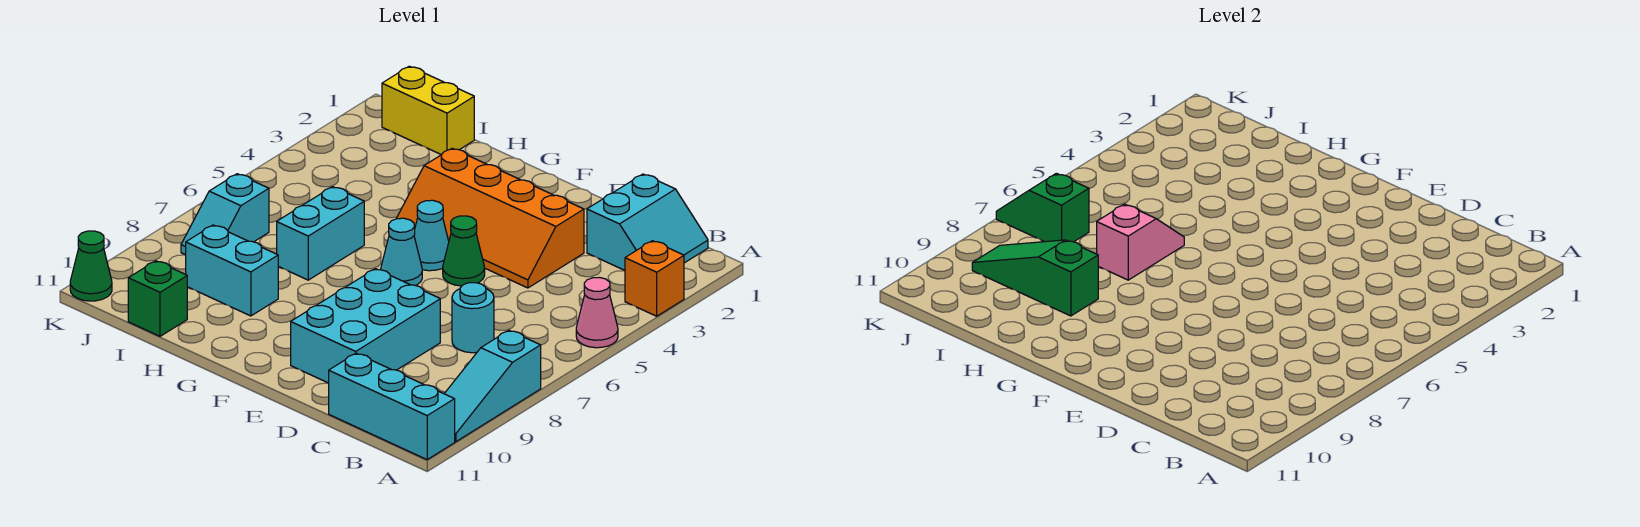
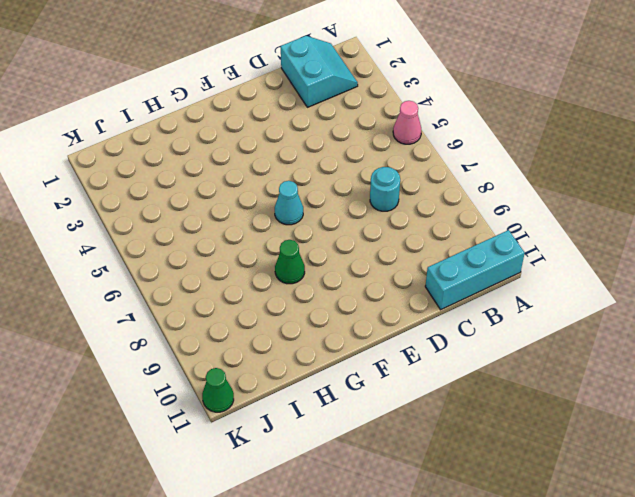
green 1x1 cone [275,240,305,284] -> green 1x1 cone moved to [443,216,485,286]
none -> orange 1x1 brick [625,241,684,316]
none -> cyan 1x3 slope [444,330,541,442]
none -> orange 2x4 slope [396,148,584,288]

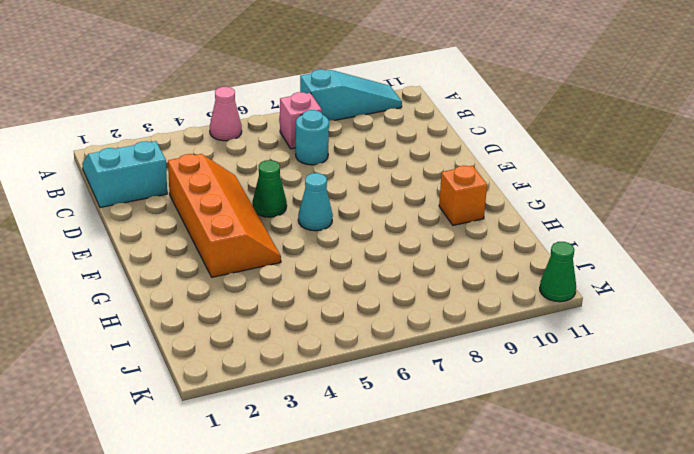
pink 1x1 brick [280,92,322,149] -> none
orange 1x1 brick [439,166,487,225] -> orange 1x1 brick moved to [625,241,684,316]
none -> cyan 1x3 brick [329,353,455,460]
none -> cyan 2x3 brick [291,269,440,383]
none -> cyan 1x1 cone [414,200,449,271]

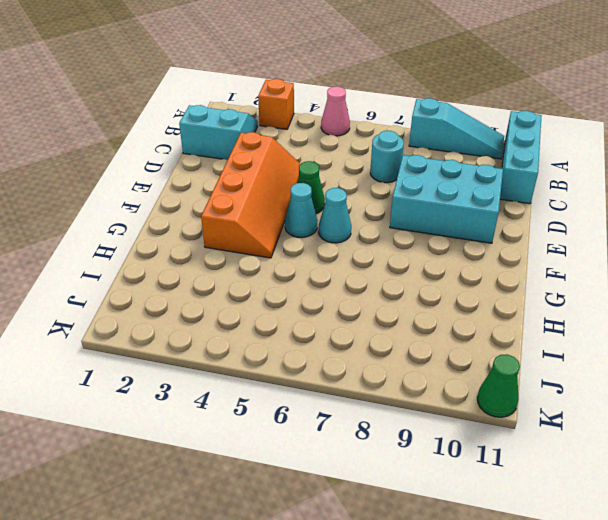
none -> cyan 1x2 brick [277,187,364,280]
none -> cyan 1x2 brick [186,225,278,316]
none -> yellow 1x2 brick [382,66,474,155]

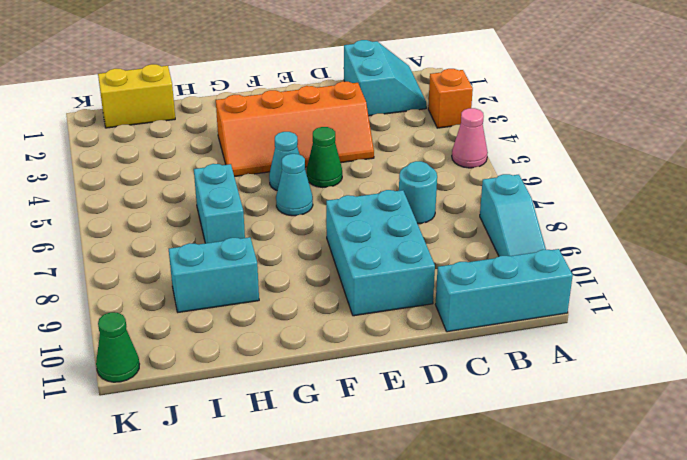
none -> green 1x1 brick [128,261,187,336]
none -> cyan 1x2 slope [181,174,269,255]
none -> pink 1x2 slope [1097,204,1184,280]

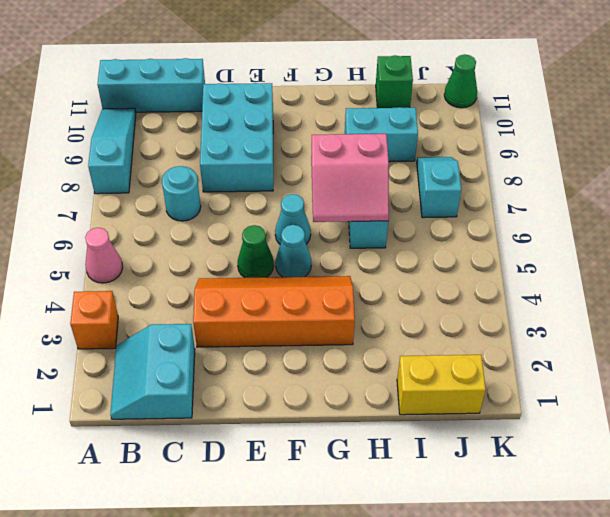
pink 2x2 slope [311,134,389,222] -> pink 1x2 slope [1097,204,1184,280]
none -> green 1x3 slope [972,240,1098,316]
none -> green 1x2 slope [996,173,1089,242]

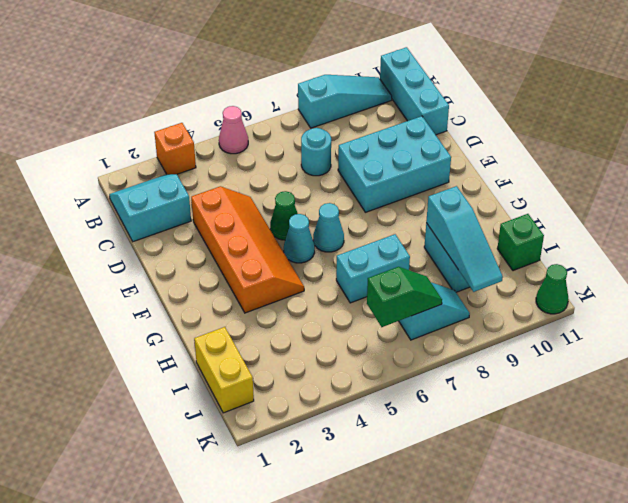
cyan 1x3 slope [426,186,503,292] -> green 1x3 slope [972,240,1098,316]
green 1x2 slope [367,267,442,327] -> green 1x2 slope turned to [996,173,1089,242]
none -> pink 1x2 slope [1097,204,1184,280]

